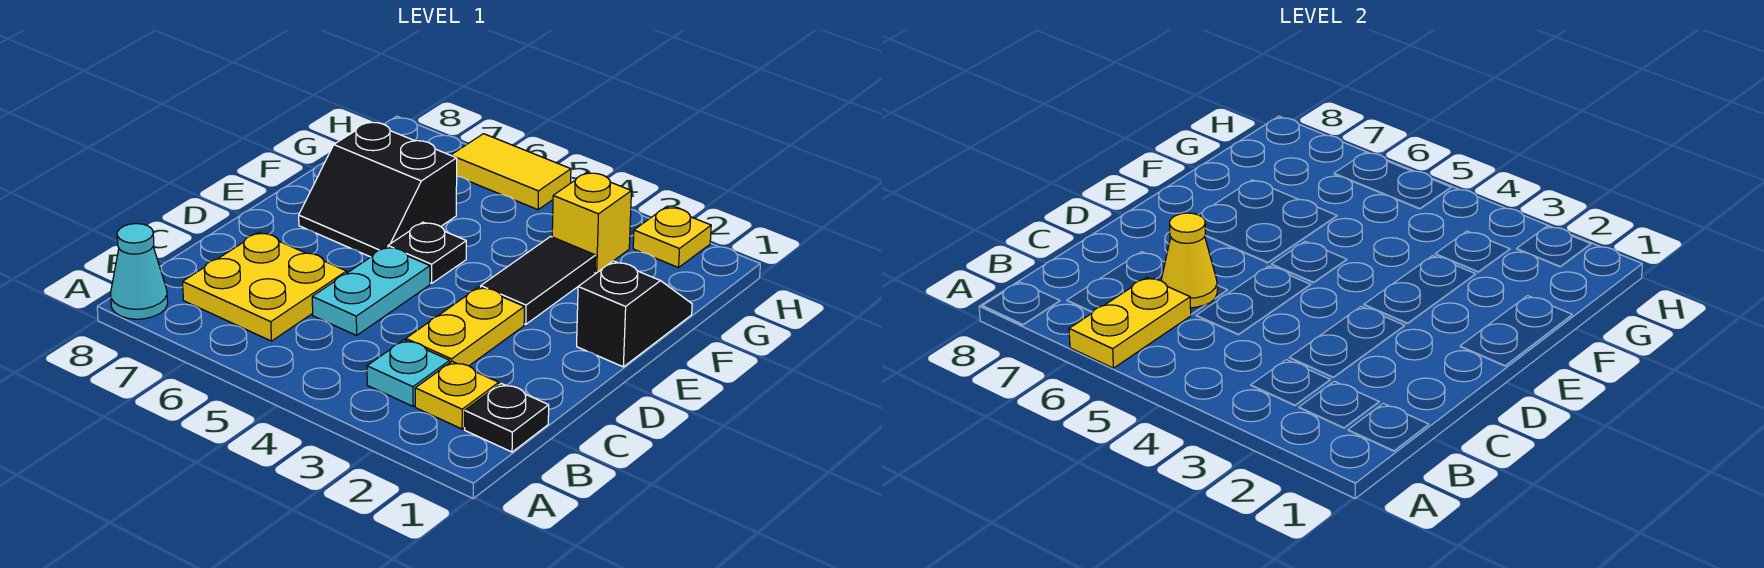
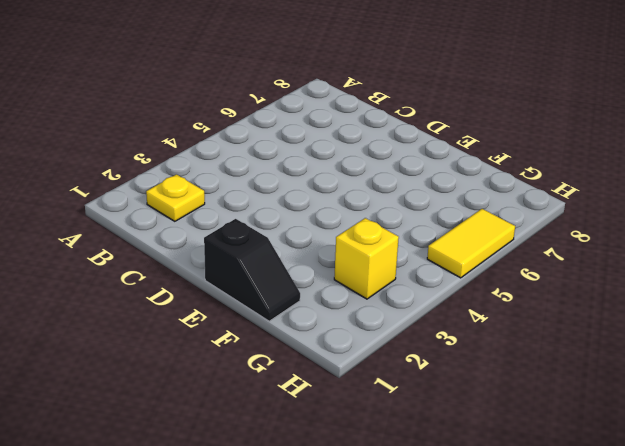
none -> cyan 1x1 cone [111,224,168,319]
none -> black 1x1 plate [465,383,549,452]
none -> cyan 1x1 plate [367,340,450,406]

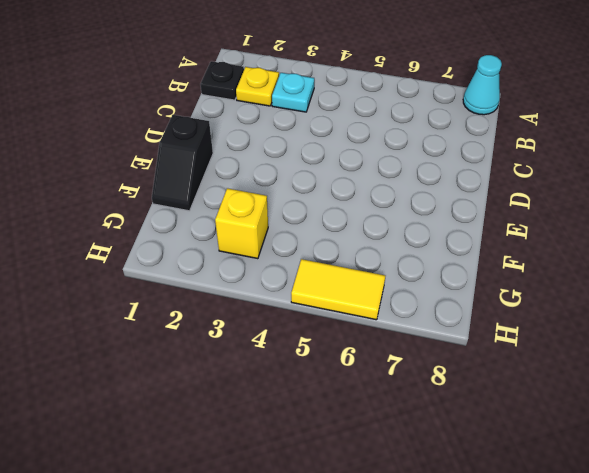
none -> yellow 2x2 plate [183,233,347,341]
none -> yellow 1x2 plate [406,287,524,366]
none -> cyan 1x2 plate [312,247,430,335]

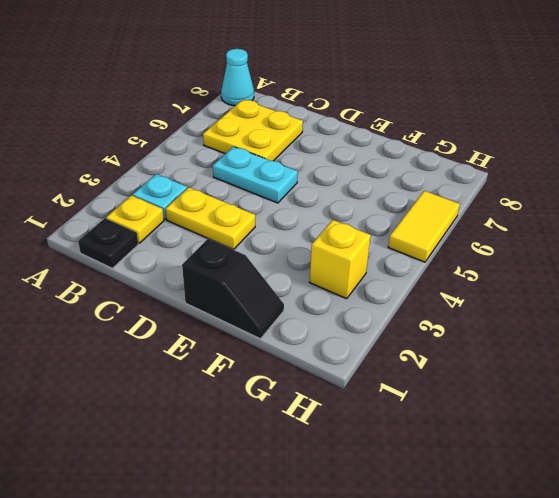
none -> black 1x2 tile [481,236,596,324]
none -> black 1x1 plate [388,222,466,283]
none -> black 2x2 slope [299,122,457,257]

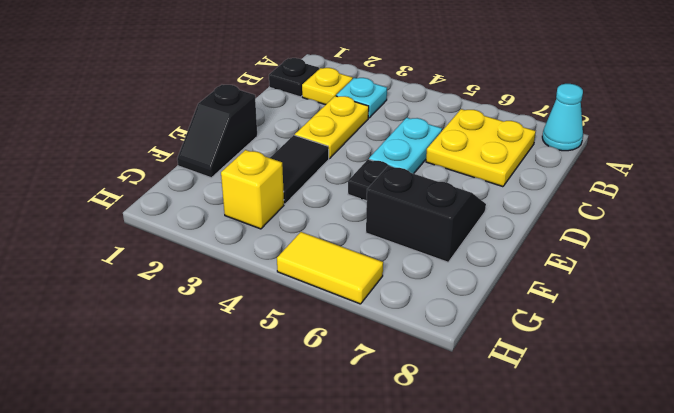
none -> yellow 1x1 plate [633,207,711,268]
none -> yellow 1x2 plate [1069,278,1191,368]
none -> yellow 1x1 cone [1161,213,1217,308]

